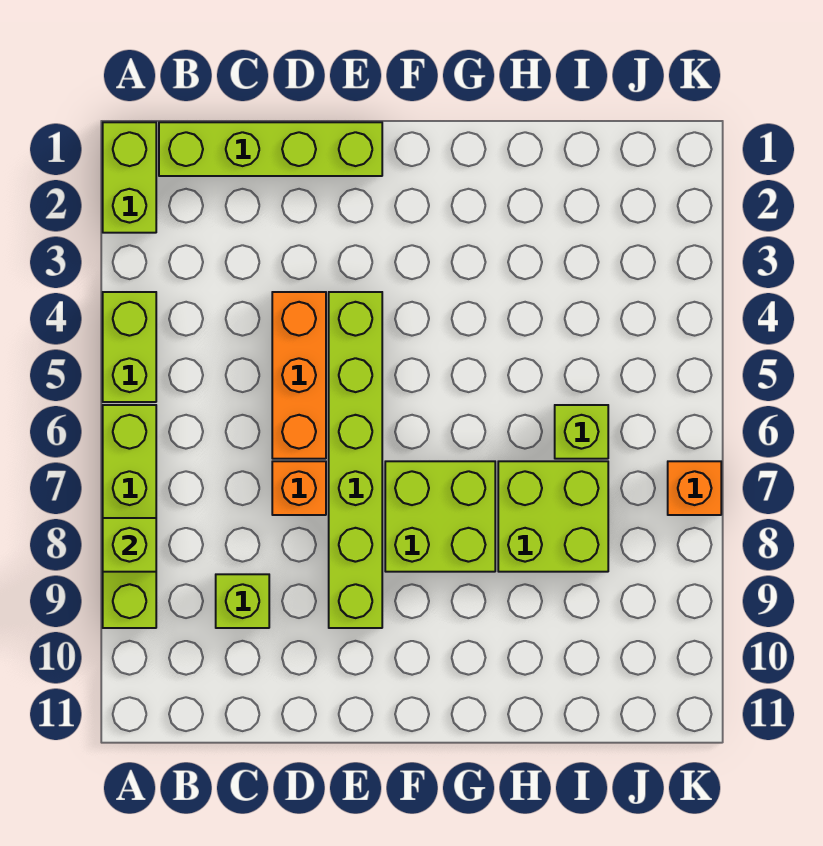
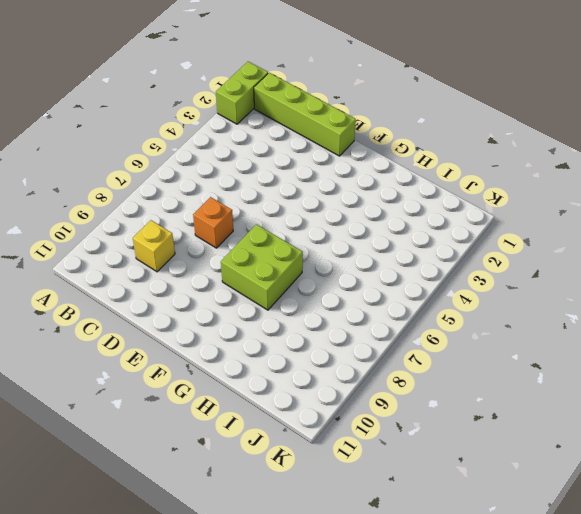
yellow 1x1 brick [133,220,175,272] -> lime 1x1 brick [216,574,269,628]
none -> lime 1x2 brick [103,292,156,402]
none -> lime 1x4 brick [103,405,156,628]
none -> orange 1x3 brick [272,292,326,459]

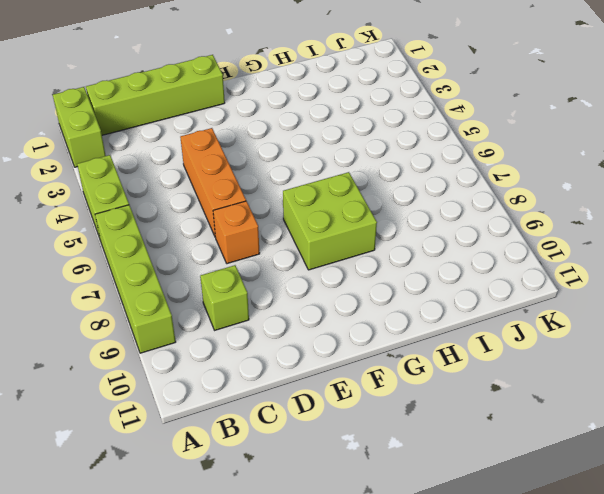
none -> lime 1x6 brick [329,292,382,628]
none -> lime 2x2 brick [498,461,608,572]
none -> lime 1x1 brick [555,405,608,459]

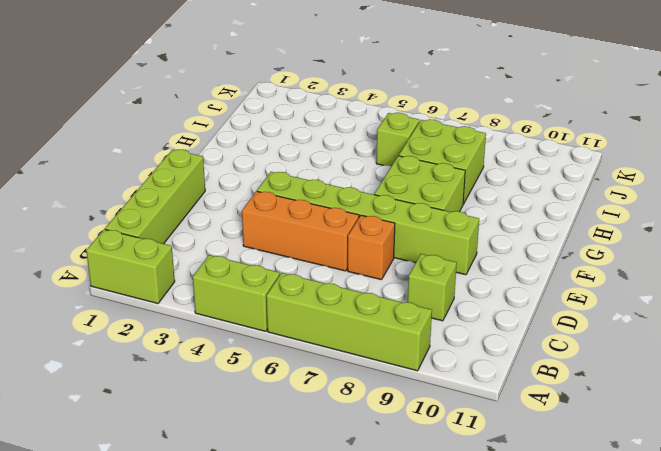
none -> orange 1x1 brick [668,461,721,515]
none -> lime 1x1 brick [103,518,156,572]

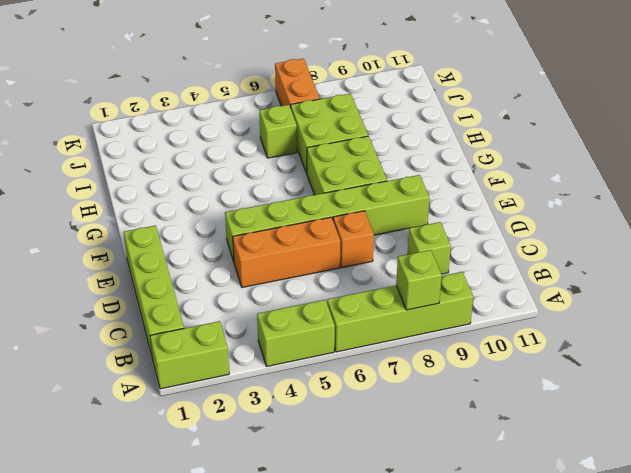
orange 1x2 brick [275,58,320,108] -> orange 1x1 brick [668,461,721,515]

